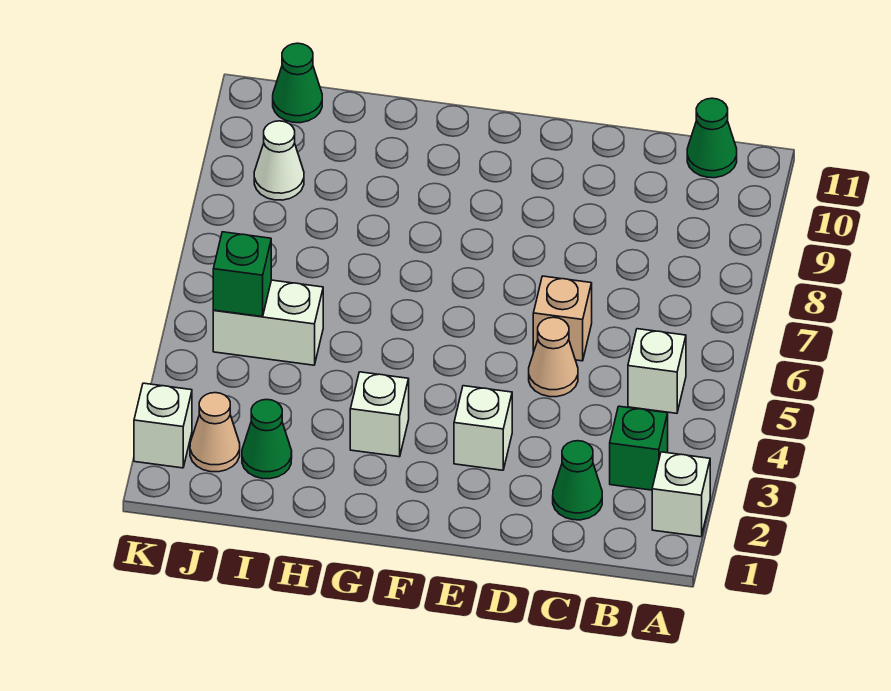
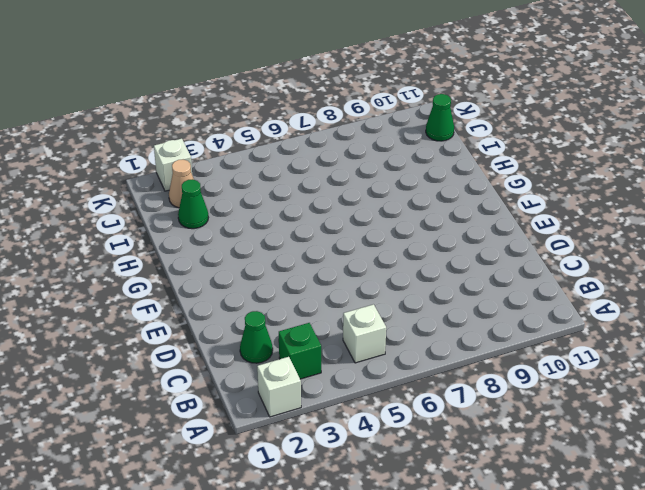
none -> green 1x1 cone [687,98,737,178]
none -> tan 1x1 cone [529,317,578,397]
none -> tan 1x1 brick [533,276,592,361]

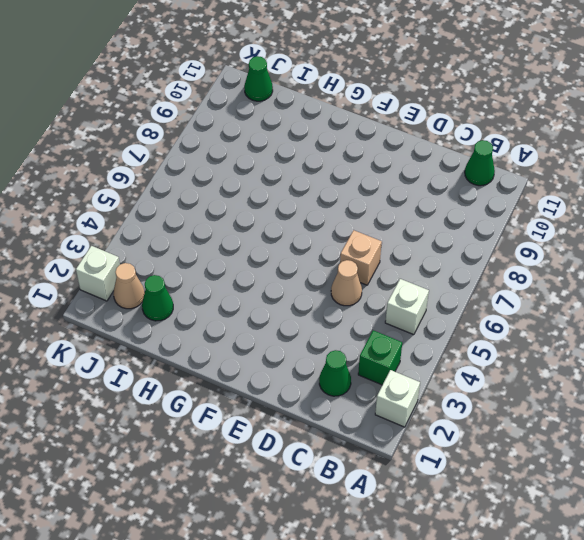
none -> white 1x1 brick [454,386,512,470]
none -> white 1x1 brick [350,372,409,457]
none -> white 1x2 brick [213,280,323,365]

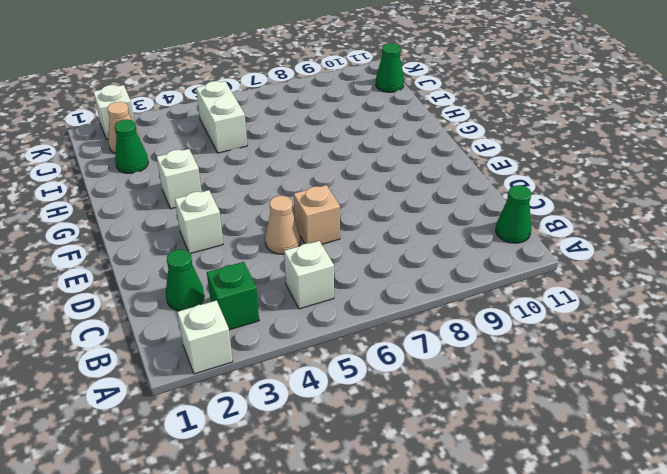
none -> white 1x1 cone [254,121,304,200]
none -> green 1x1 brick [213,232,271,317]

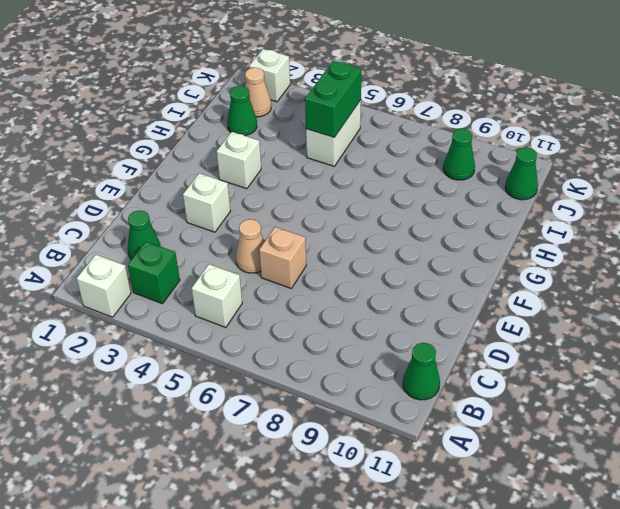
green 1x2 brick [305,61,361,137] -> green 1x1 brick [213,232,271,317]
green 1x1 cone [443,129,475,180] -> white 1x1 cone [254,121,304,200]

